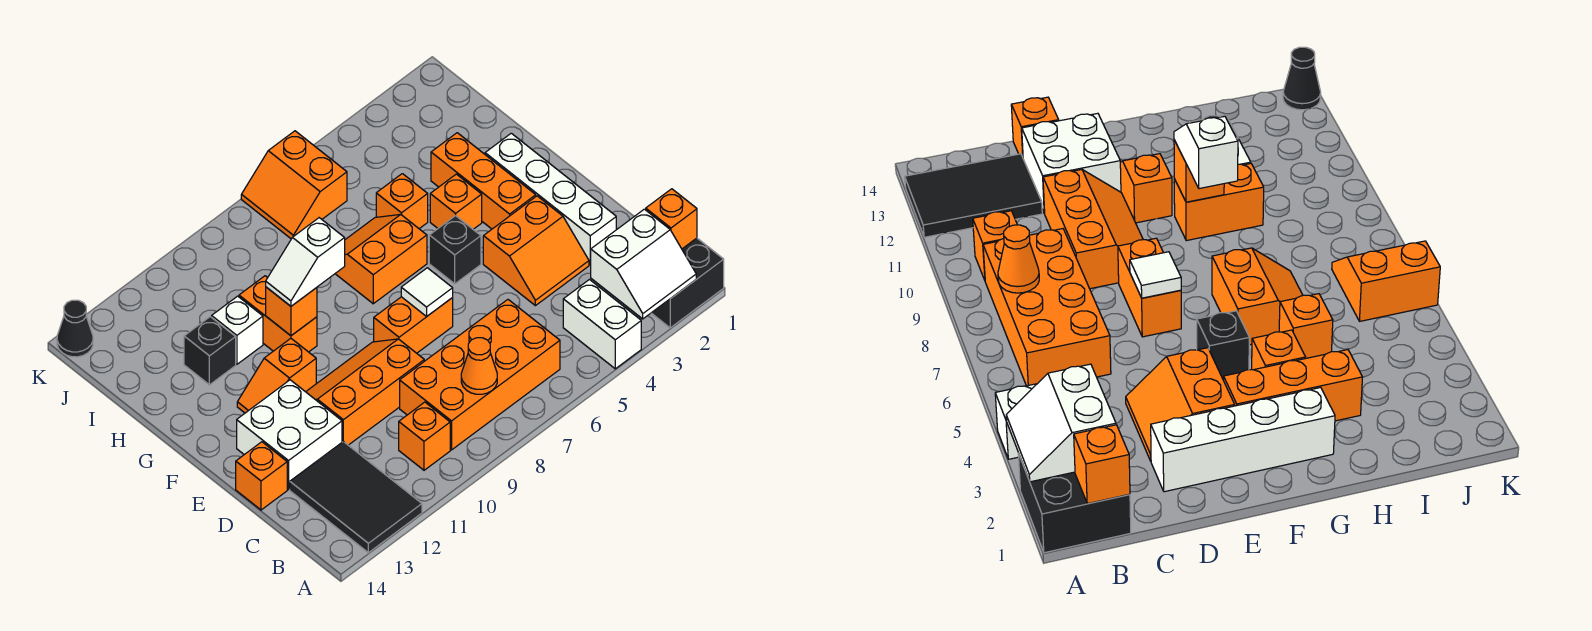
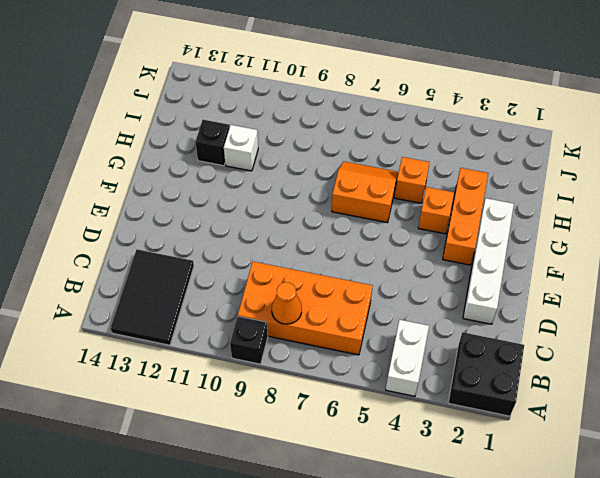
black 1x1 brick [230,316,268,364] -> black 1x1 brick moved to [429,216,481,284]
none -> orange 1x1 brick [399,402,450,470]
none -> orange 2x2 slope [483,196,589,306]
none -> orange 2x3 slope [306,339,424,445]

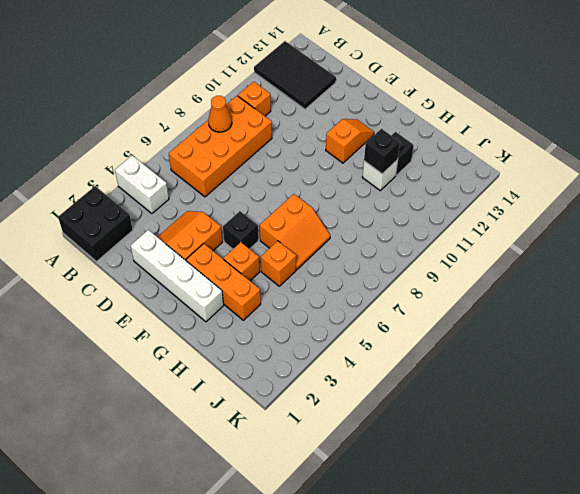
black 1x1 brick [364,129,400,174] -> none
none -> orange 2x3 slope [306,339,424,445]
none -> white 2x2 brick [237,380,342,489]
none -> orange 1x1 brick [236,442,287,510]

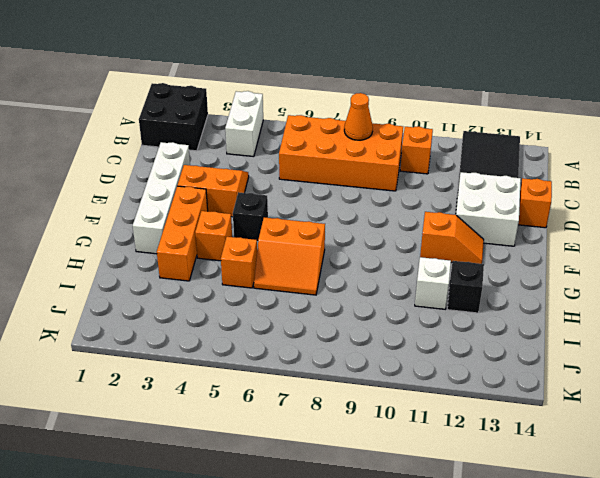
none -> orange 2x3 slope [306,339,424,445]
none -> orange 1x2 brick [374,297,453,353]
none -> orange 1x2 brick [239,276,317,352]

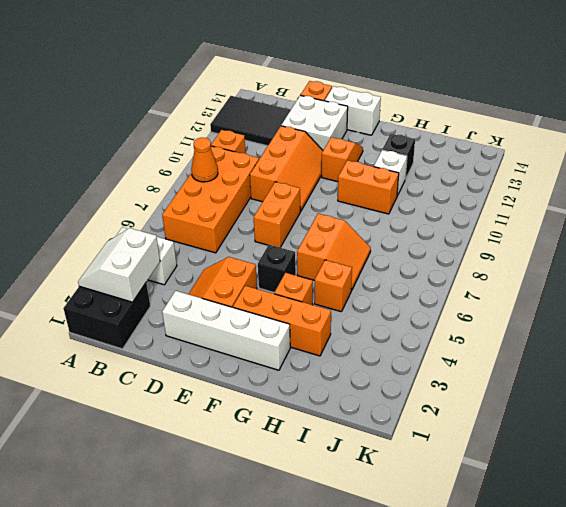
white 1x2 brick [325,86,381,135] -> none
none -> orange 2x2 slope [241,131,347,239]
none -> black 1x1 cone [57,300,93,357]
none -> orange 1x1 brick [646,189,697,249]

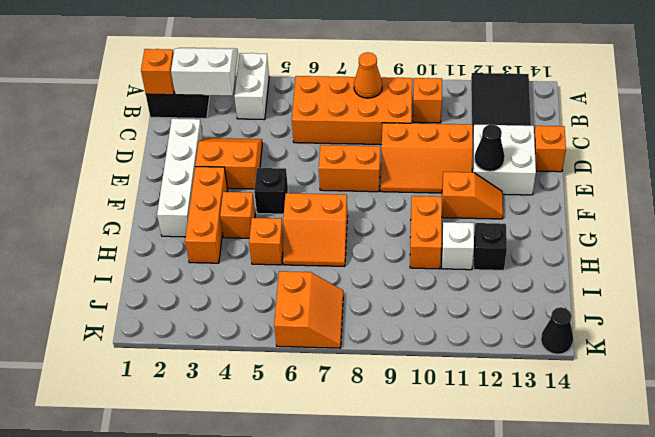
black 1x1 cone [474,125,505,171] -> none
none -> white 1x1 tile [401,268,453,316]
none -> orange 1x1 brick [266,287,317,336]
none -> white 1x2 slope [266,218,345,306]

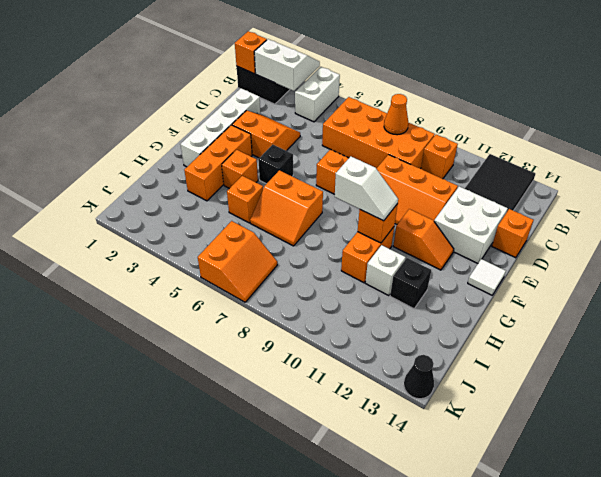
white 1x1 tile [468,259,506,295] -> white 1x1 tile moved to [401,268,453,316]

